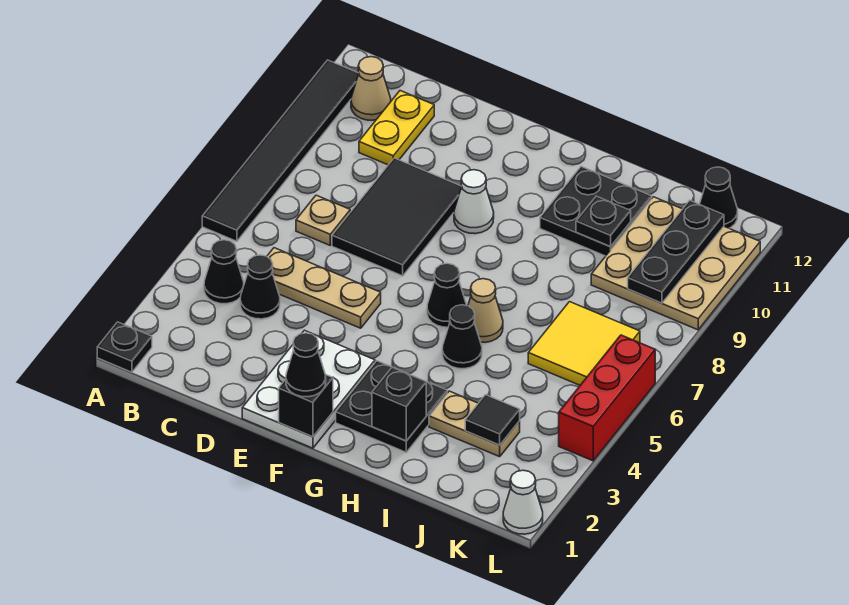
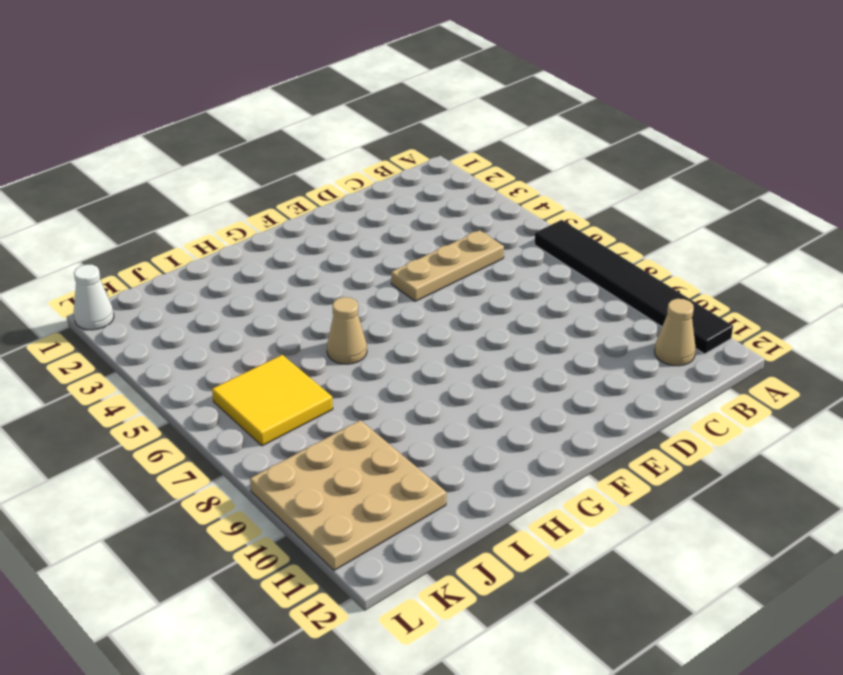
none -> black 1x1 plate [97,322,152,372]
none -> black 1x1 cone [204,240,244,304]
none -> black 1x1 cone [240,255,280,319]

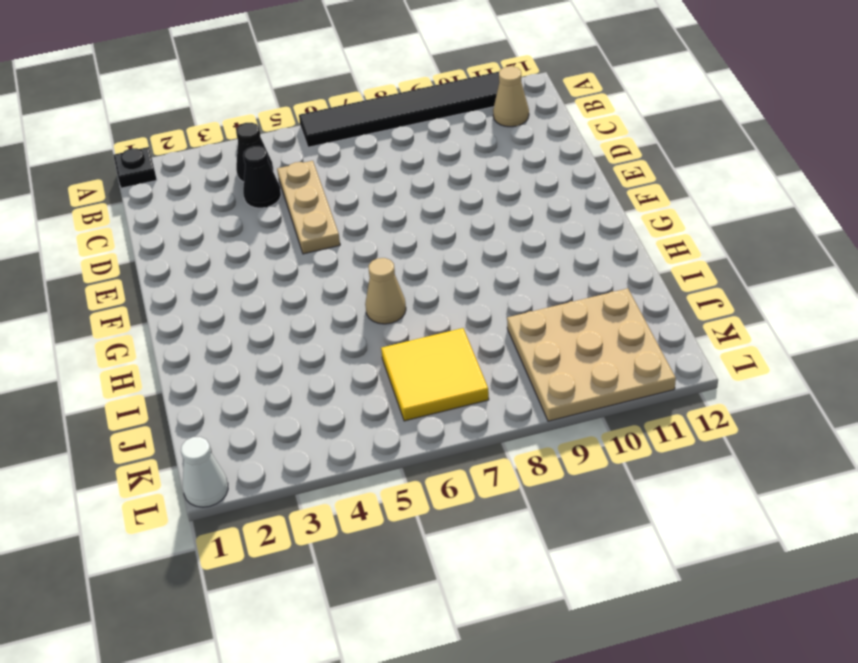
none -> tan 1x1 plate [296,195,350,245]
none -> yellow 1x2 plate [359,91,434,165]
none -> black 2x3 tile [332,158,462,276]

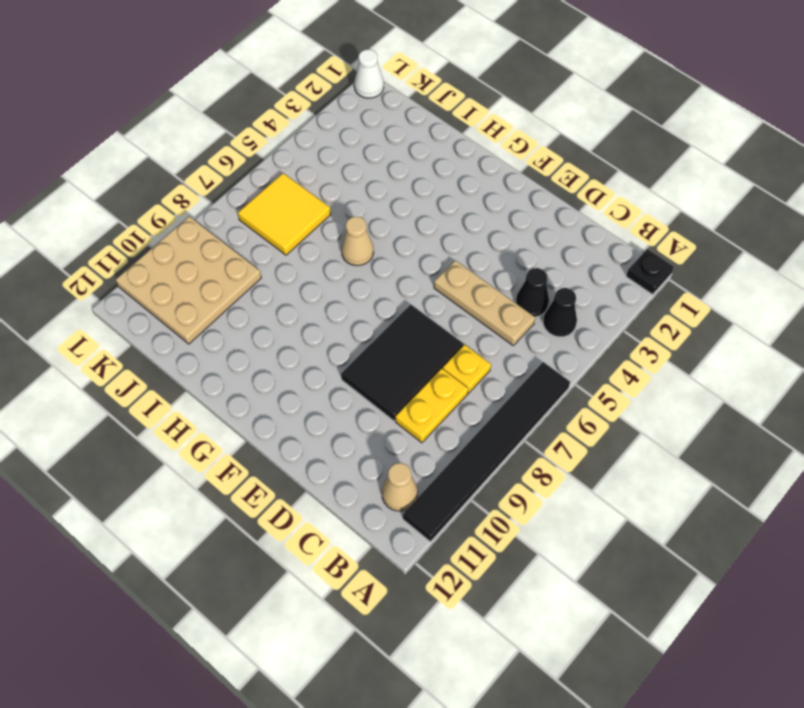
yellow 1x1 plate [443,345,491,393] -> tan 1x1 plate [296,195,350,245]
yellow 1x2 plate [395,368,468,443] -> yellow 1x2 plate moved to [359,91,434,165]
none -> white 2x3 plate [242,330,375,448]
none -> white 1x1 cone [454,170,494,234]
none -> black 2x2 plate [336,361,447,452]

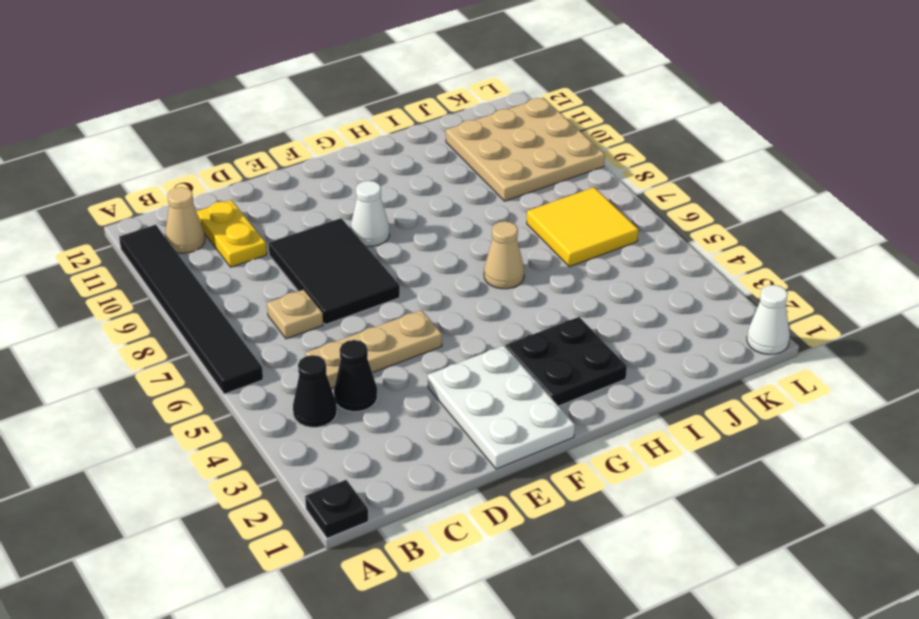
none -> black 1x1 cone [427,264,467,327]
none -> black 1x1 cone [442,305,482,369]
none -> black 2x2 plate [540,167,652,256]

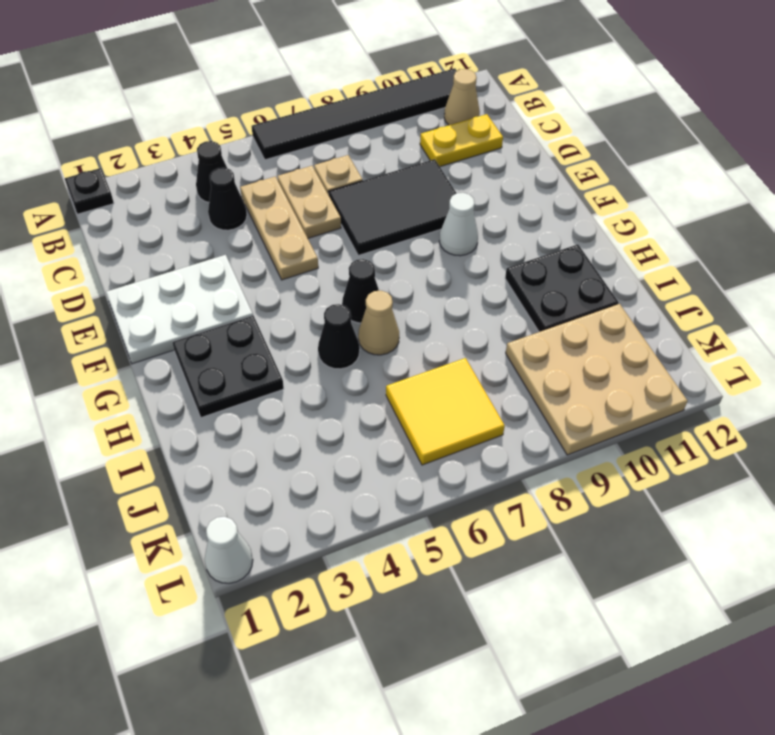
tan 1x2 plate [278,166,341,238] -> tan 1x2 plate moved to [429,391,520,457]
none -> black 1x1 cone [700,167,738,228]
none -> red 1x3 brick [559,335,655,461]
none -> black 1x1 brick [279,374,333,437]

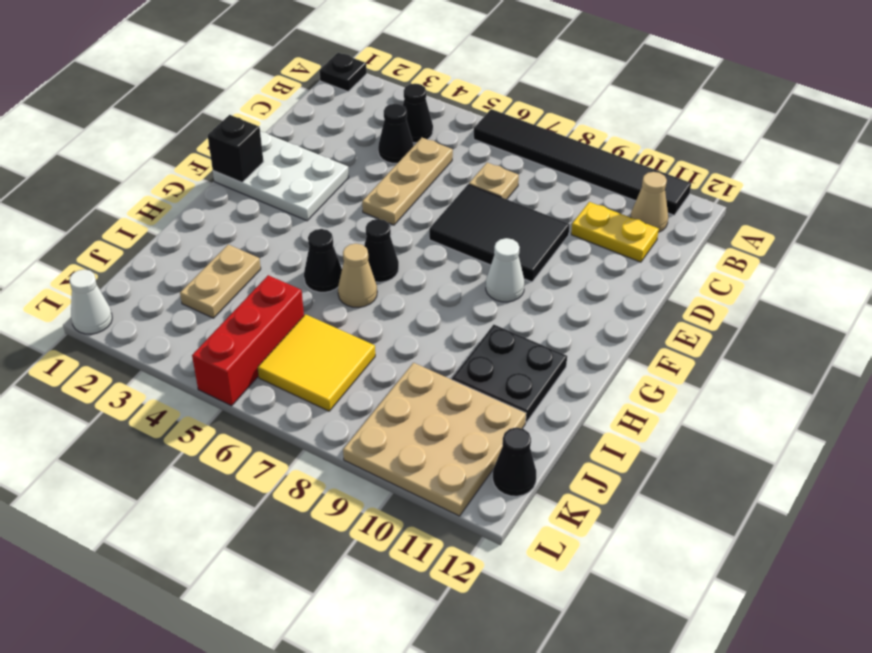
red 1x3 brick [192,275,304,406] -> red 1x3 brick turned to [559,335,655,461]
none -> black 2x2 plate [336,361,447,452]
none -> black 1x1 brick [372,367,426,441]
none -> black 1x1 plate [576,196,631,247]

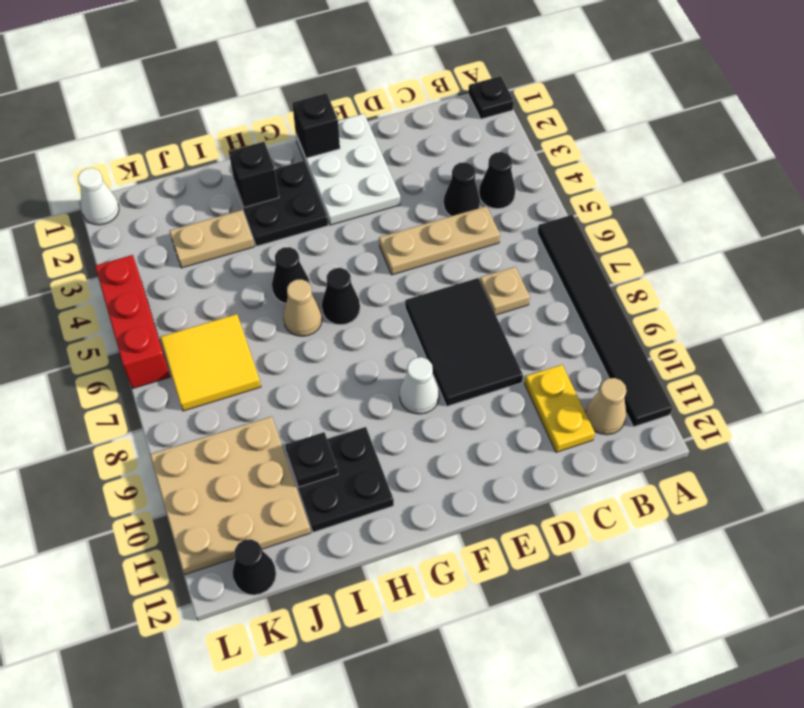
none -> black 1x1 tile [465,395,520,445]
none -> black 1x3 plate [628,200,724,303]
none -> black 1x1 cone [286,333,326,397]

